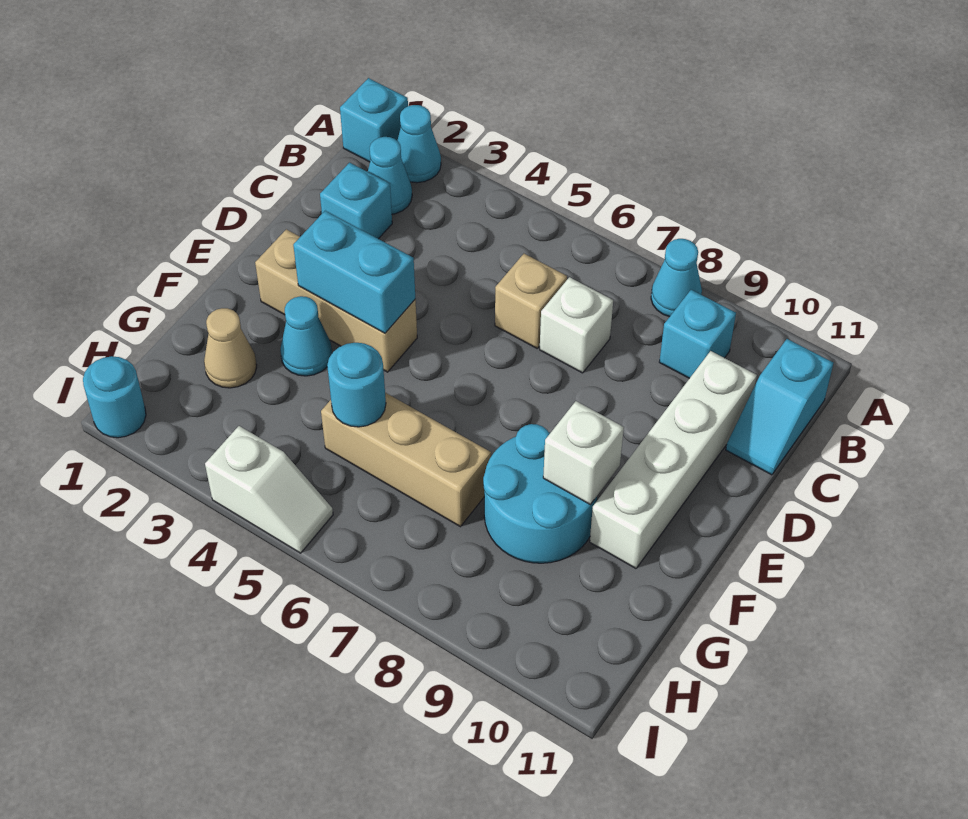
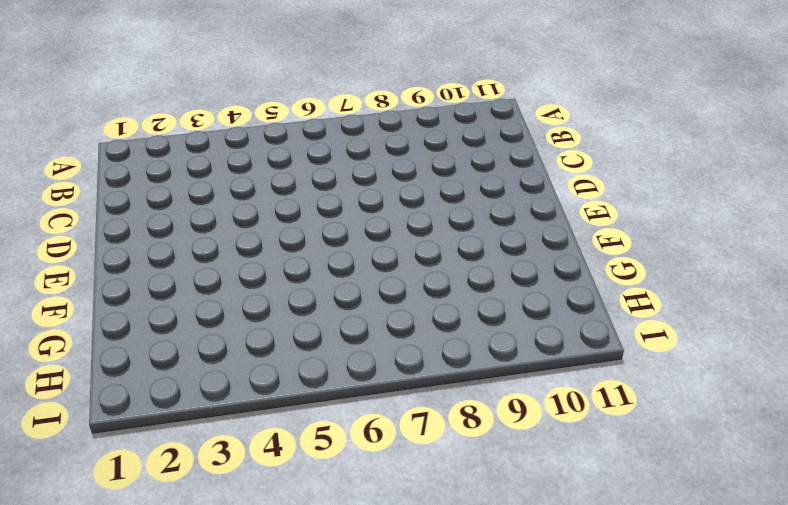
none -> cyan 1x1 brick [340,78,408,162]
none -> cyan 1x1 cone [397,105,441,183]
none -> cyan 1x1 cone [651,239,702,317]

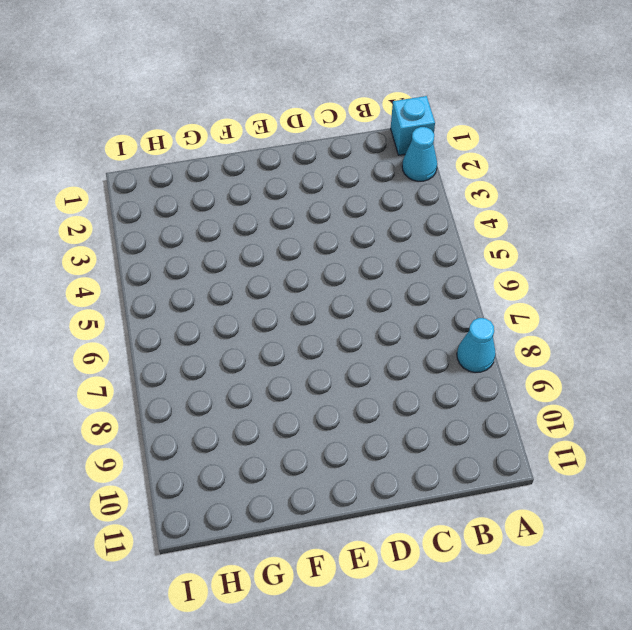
none -> cyan 1x1 cone [368,137,412,214]
none -> cyan 1x1 brick [659,290,736,378]
none -> cyan 1x2 slope [726,339,833,475]

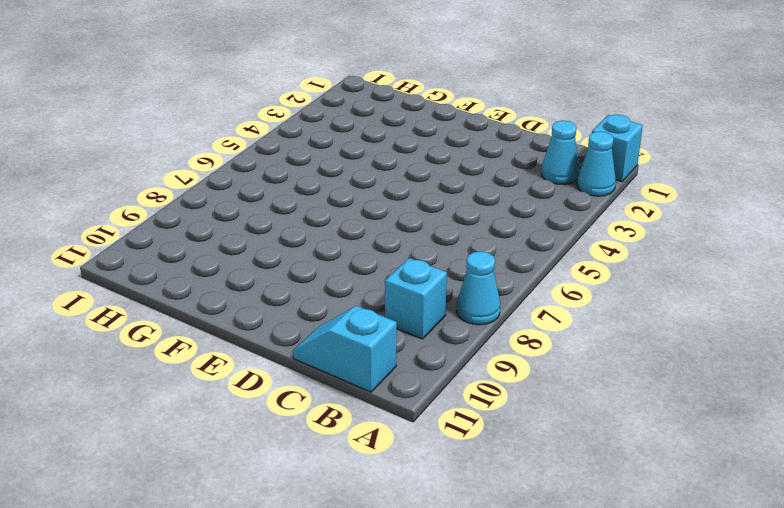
none -> cyan 1x1 brick [320,163,392,239]
none -> tan 1x1 brick [495,254,567,348]
none -> white 1x1 brick [540,277,613,373]

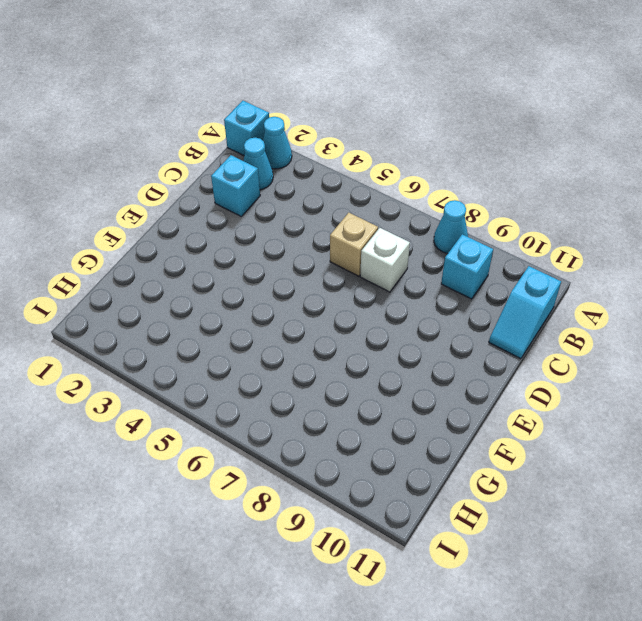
none -> white 1x4 brick [590,351,757,568]
none -> tan 1x3 brick [255,229,417,372]
none -> cyan 1x1 cone [280,296,332,376]

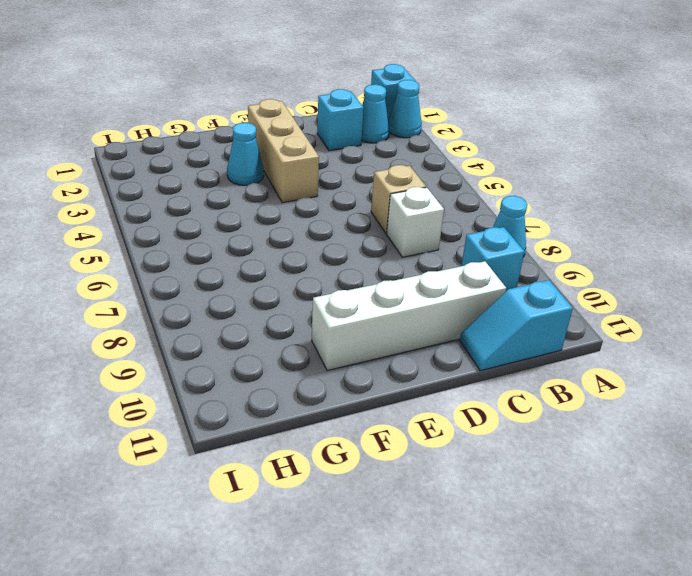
none -> cyan 2x2 round brick [483,424,597,563]
none -> tan 1x1 cone [204,308,257,388]
none -> tan 1x3 brick [321,393,491,527]

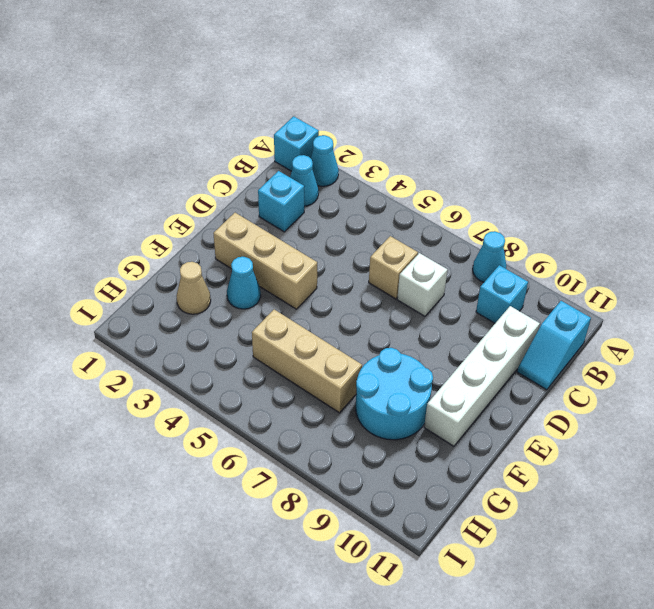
none -> cyan 1x1 round brick [83,356,146,438]
none -> white 1x2 slope [205,426,333,553]
none -> cyan 1x2 brick [293,211,415,333]

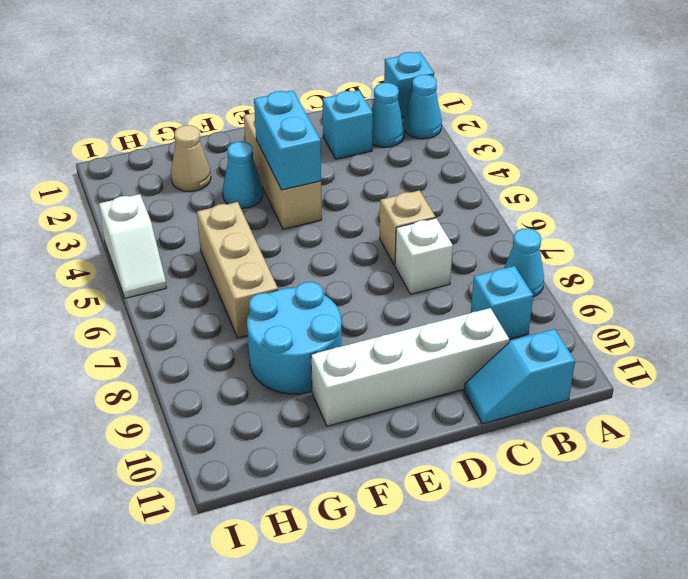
none -> cyan 1x1 round brick [83,356,146,438]
none -> white 1x1 brick [543,401,624,504]
none -> cyan 1x1 round brick [327,343,386,427]

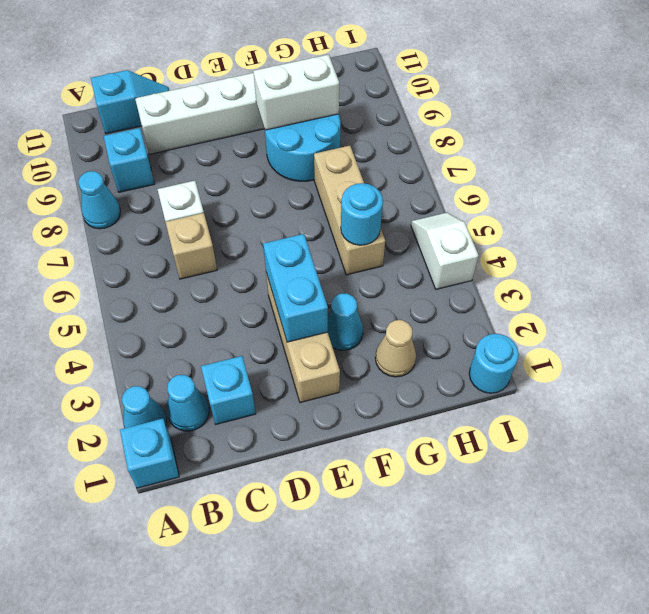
white 1x2 brick [253,55,339,130] -> white 1x1 brick [543,401,624,504]

